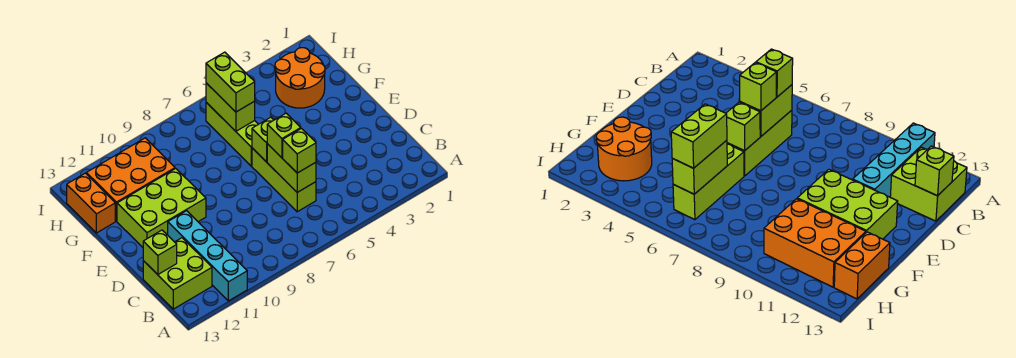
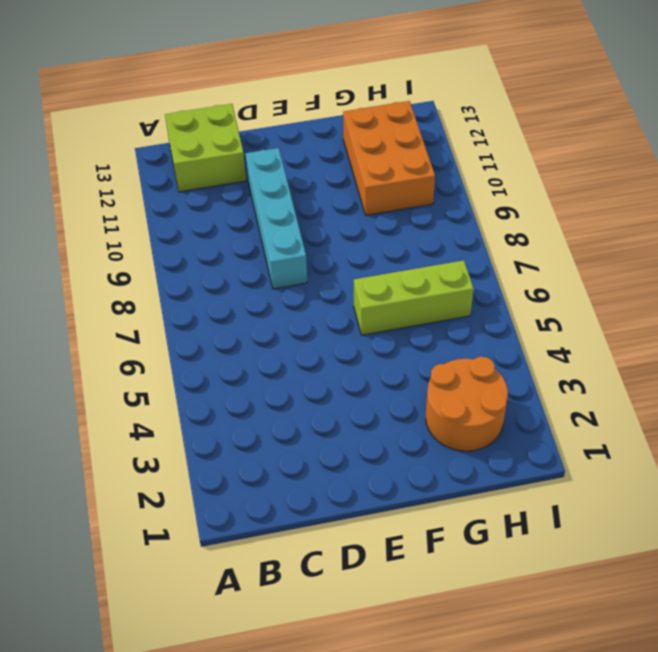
cyan 1x4 brick [246,148,307,289] -> cyan 1x4 brick turned to [168,211,247,301]
none -> lime 1x3 brick [252,148,316,212]
none -> lime 2x3 brick [117,169,206,247]
none -> orange 1x2 brick [67,173,115,233]

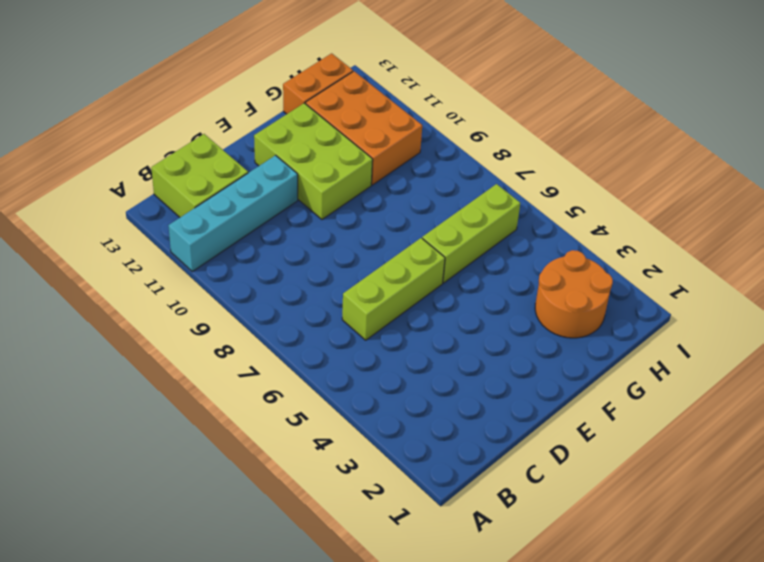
none -> lime 1x2 brick [267,144,316,192]
none -> lime 1x1 brick [143,230,177,274]
none -> lime 1x1 brick [252,117,273,162]

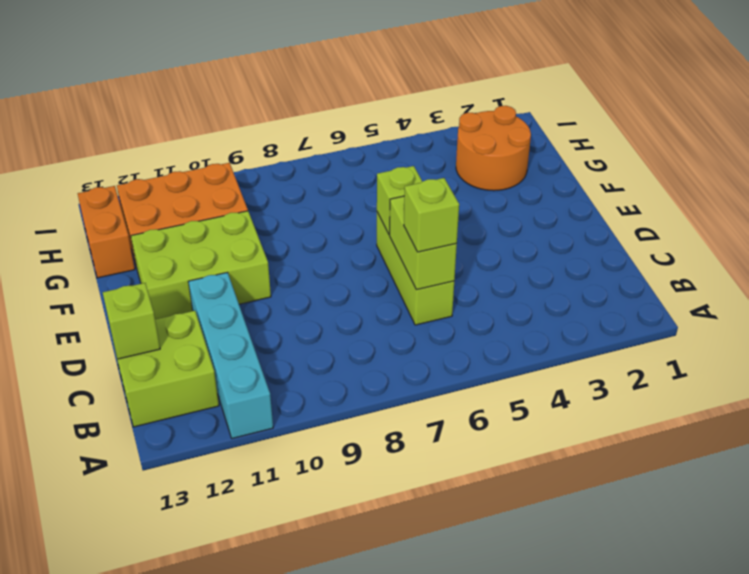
none -> lime 1x3 brick [206,102,258,166]
none -> lime 1x2 brick [206,83,255,131]
none -> lime 1x1 brick [267,113,301,158]

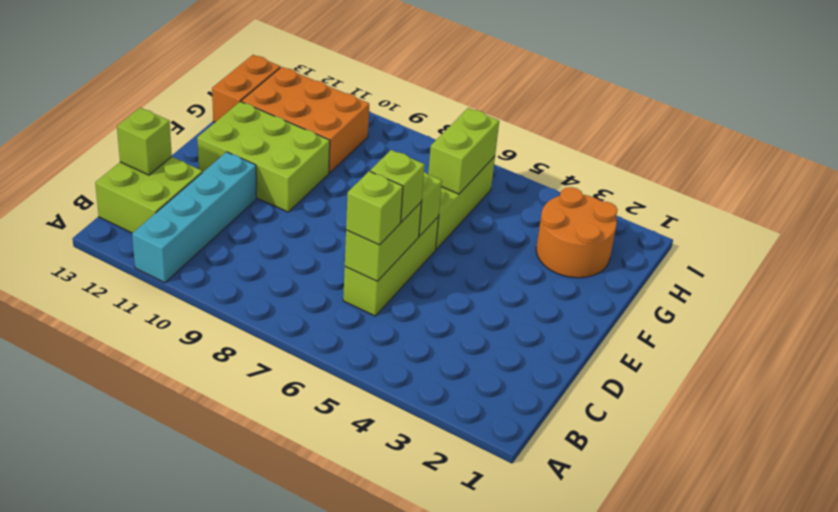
none -> lime 1x2 brick [206,52,255,112]

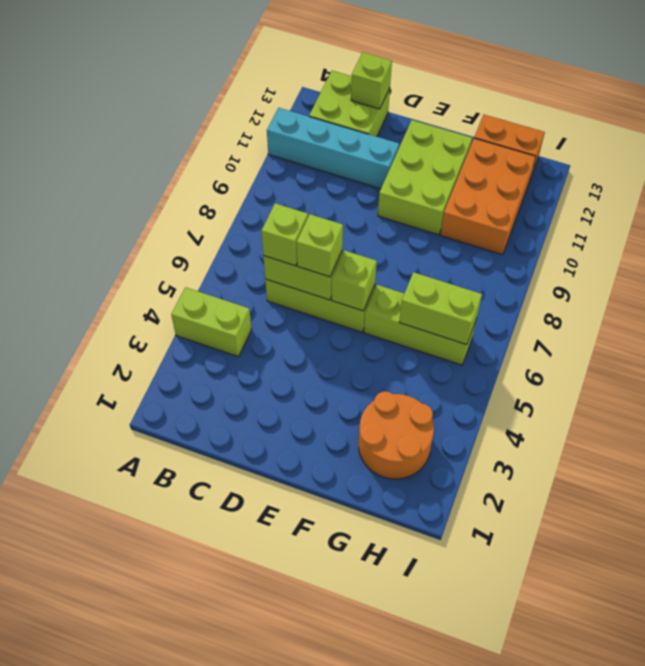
lime 1x2 brick [171,287,252,357] -> lime 1x2 brick moved to [206,52,255,112]

